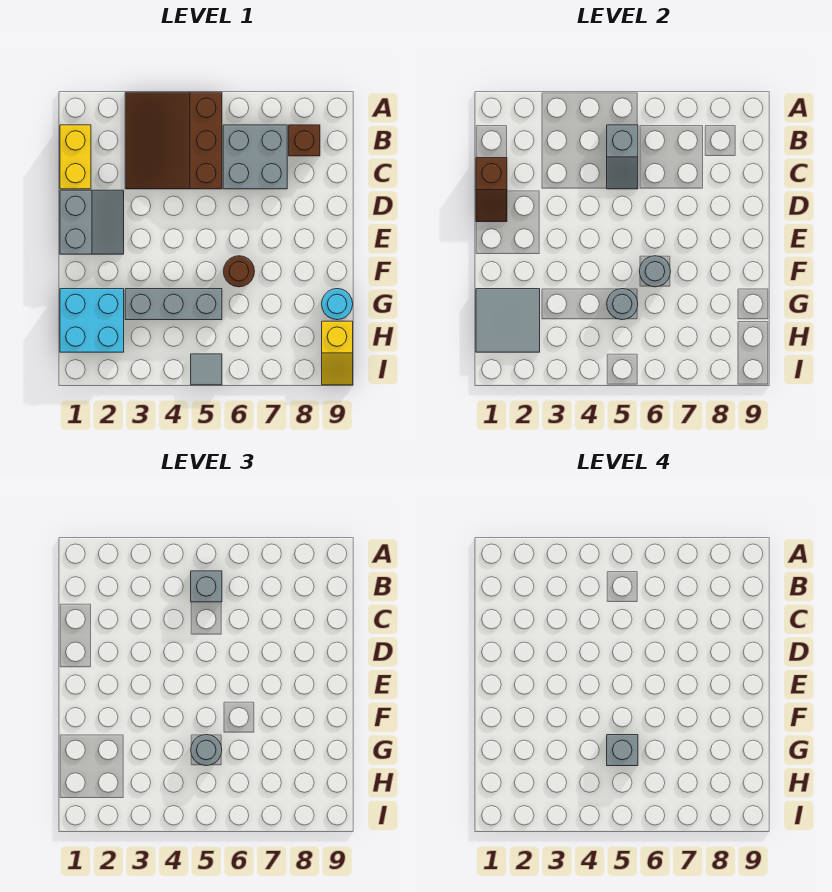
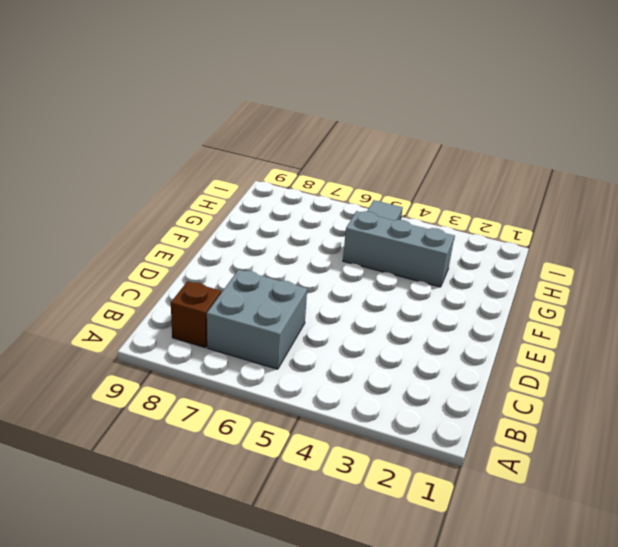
none -> brown 3x3 slope [125,92,222,189]
none -> yellow 1x2 brick [60,125,91,189]
none -> grey 2x2 slope [60,190,124,254]

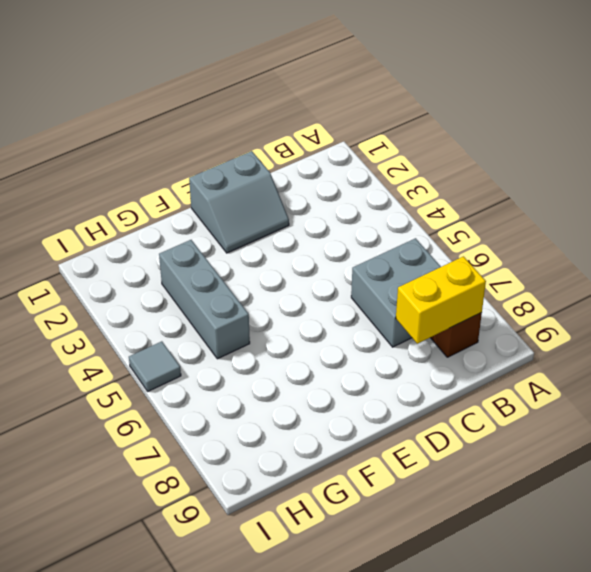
yellow 1x2 brick [396,256,486,344] -> yellow 1x2 brick moved to [60,125,91,189]
none -> brown 3x3 slope [125,92,222,189]
none -> brown 1x1 round brick [223,256,255,287]
none -> cyan 2x2 brick [60,289,124,352]

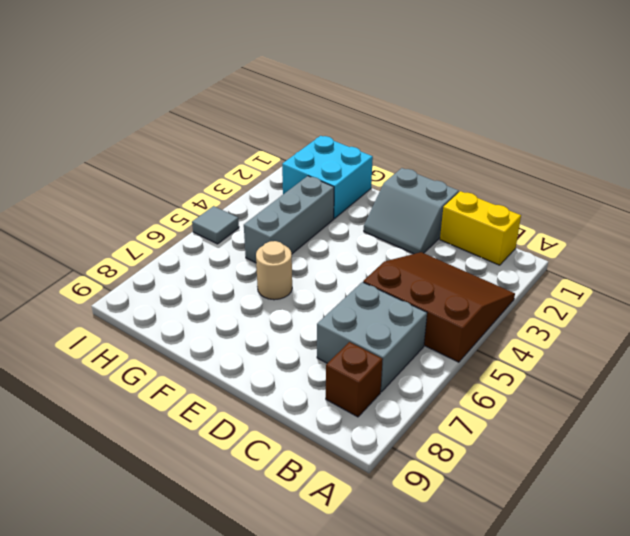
tan 1x1 round brick [256,241,292,300] -> brown 1x1 round brick [223,256,255,287]
none -> cyan 1x1 round brick [322,289,353,320]
none -> yellow 1x2 slope [322,321,353,385]
none -> grey 1x2 slope [607,125,638,189]

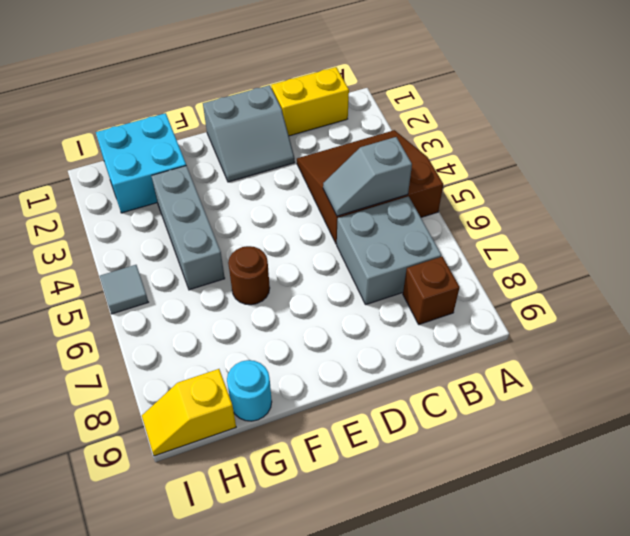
none -> brown 1x2 slope [476,158,507,222]
none -> grey 1x1 round brick [639,256,671,287]
none -> grey 2x2 tile [476,289,540,352]

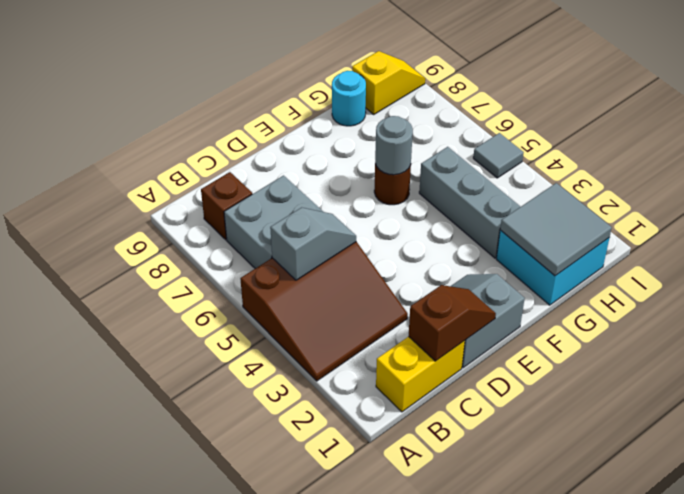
none -> grey 1x1 round brick [607,289,638,320]
none -> grey 1x1 brick [191,571,222,602]
none -> grey 1x1 round brick [191,735,222,766]

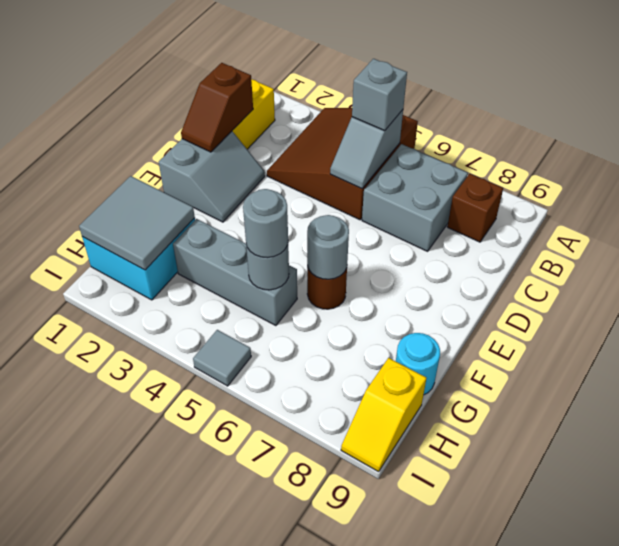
none -> grey 1x1 brick [607,735,638,766]

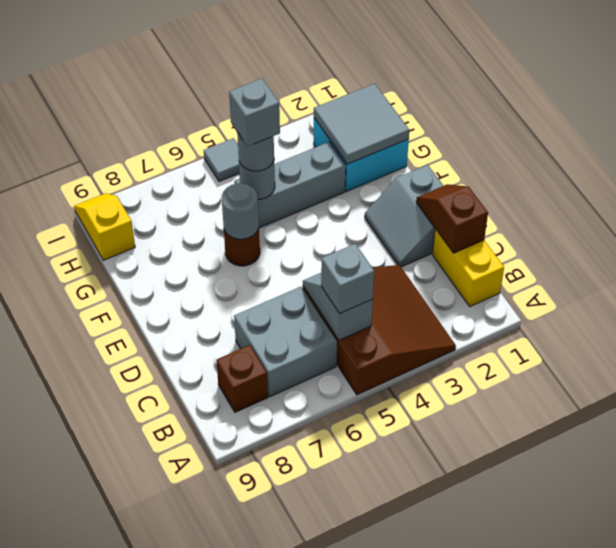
none -> cyan 1x1 round brick [322,289,353,320]

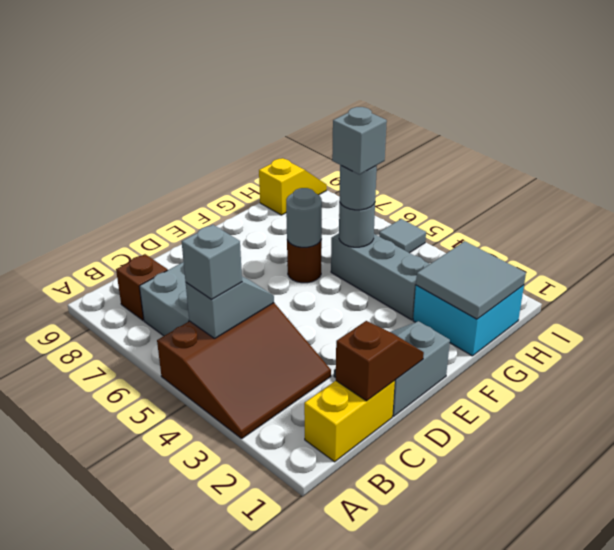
none -> cyan 1x1 round brick [322,289,353,320]

